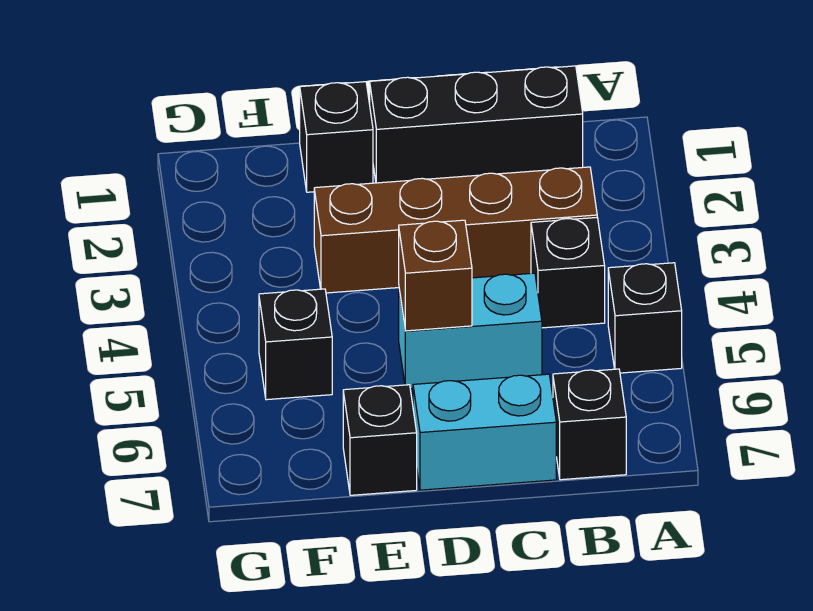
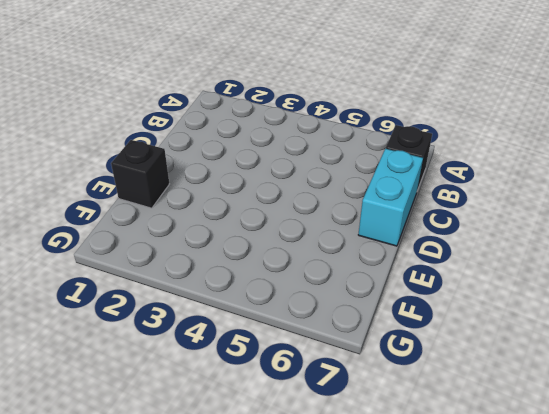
none -> black 1x1 brick [608,263,682,373]
none -> black 1x3 brick [370,66,583,183]

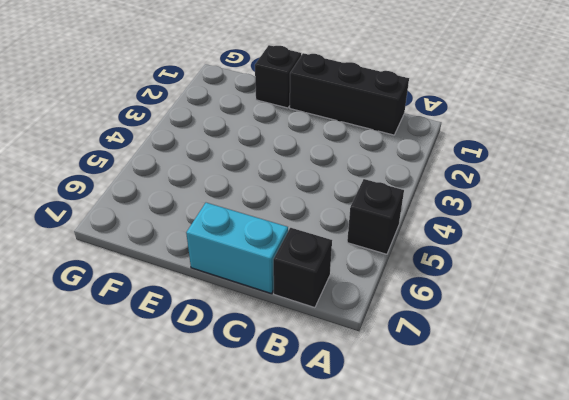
none -> brown 1x4 brick [314,167,597,293]
none -> black 1x1 brick [531,217,605,328]

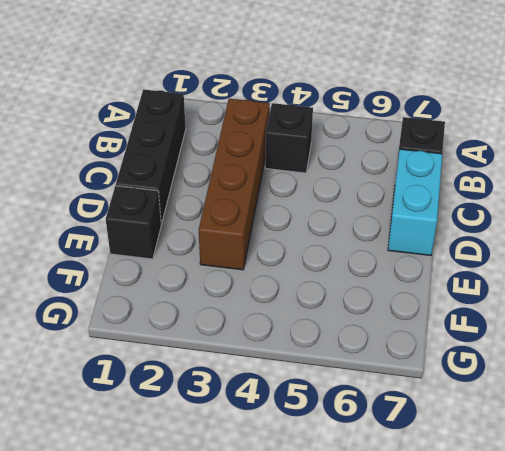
none -> black 1x1 brick [608,263,682,373]
none -> cyan 1x2 brick [399,273,542,389]

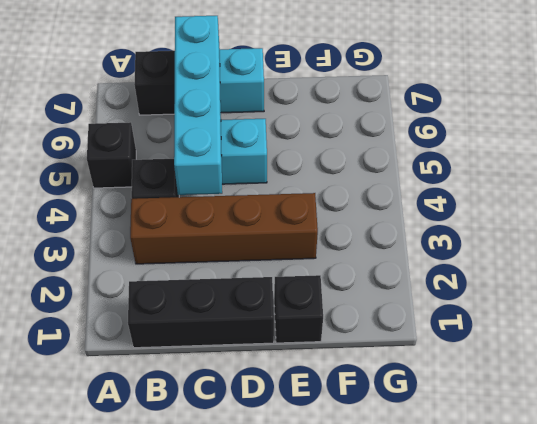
cyan 1x4 brick [174,16,222,195] -> none
none -> black 1x1 brick [343,385,417,495]
none -> black 1x1 brick [259,289,332,400]

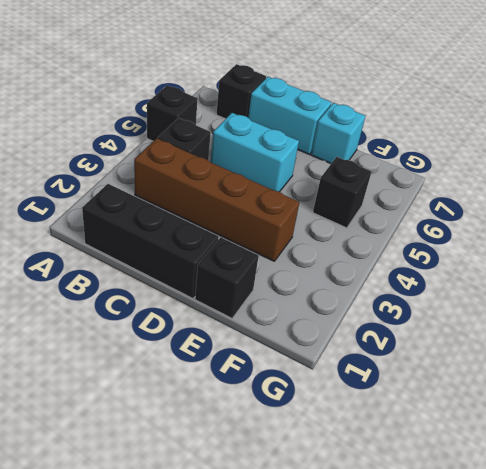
cyan 1x1 brick [311,103,365,164] -> black 1x1 brick [343,385,417,495]
none -> brown 1x1 brick [399,220,472,331]

